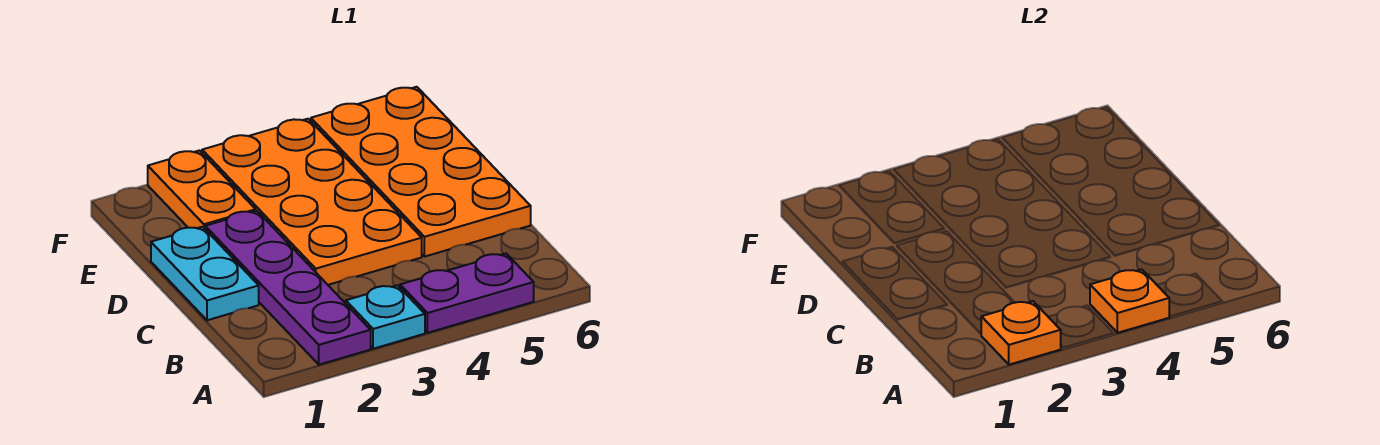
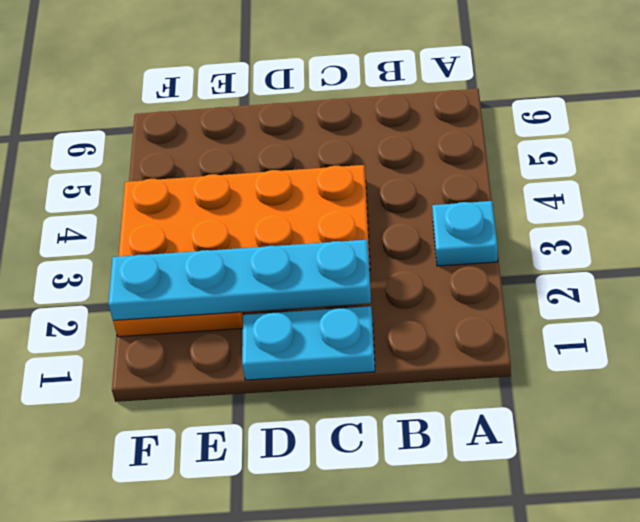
cyan 1x4 plate [108,240,371,320] -> none
none -> purple 1x4 plate [205,211,371,365]
none -> purple 1x2 plate [400,254,534,333]

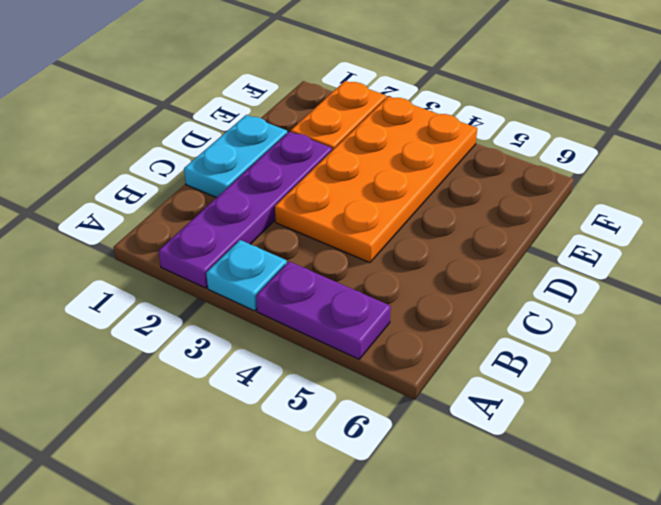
none -> orange 2x4 plate [311,87,531,257]
none -> orange 1x1 plate [981,301,1061,365]

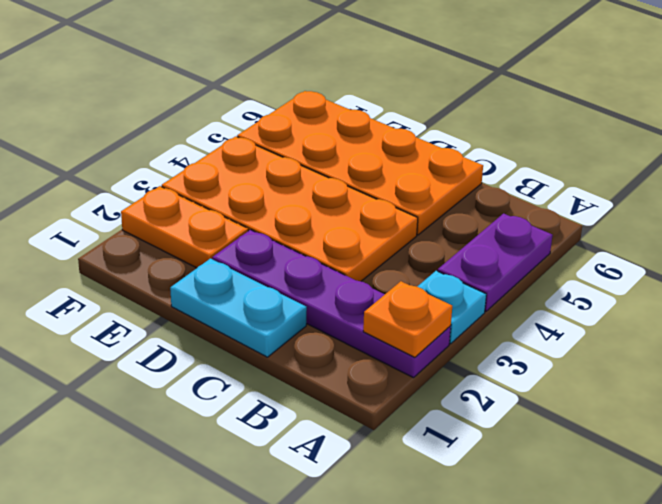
none -> orange 1x1 plate [1090,269,1169,333]

